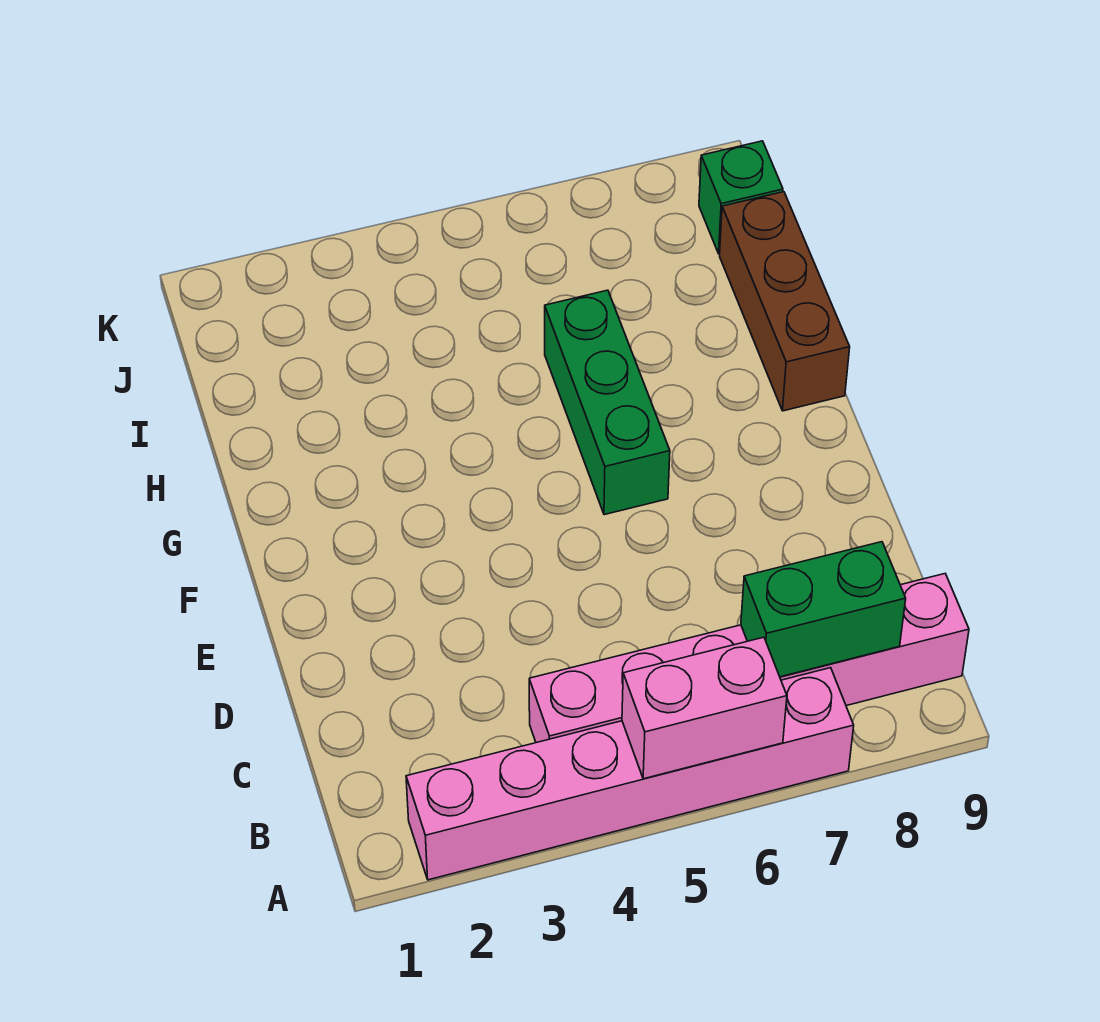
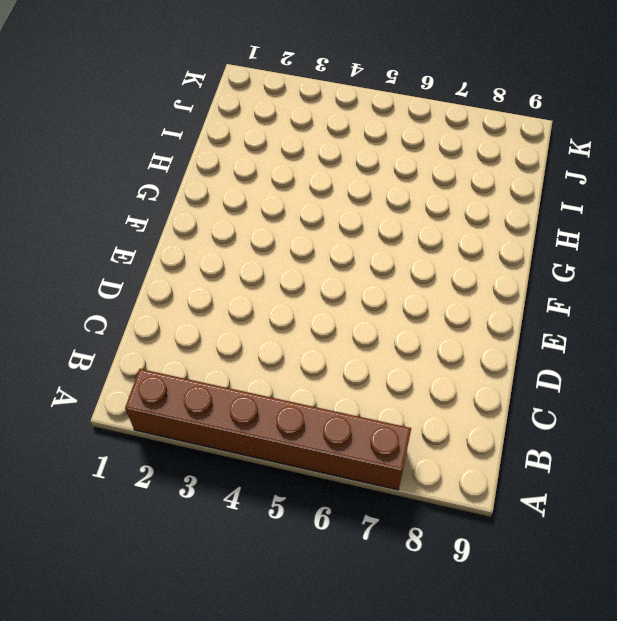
brown 1x6 brick [125,369,411,490] -> pink 1x6 brick [406,668,854,880]
none -> pink 1x6 brick [529,574,969,743]
none -> green 1x3 brick [545,290,670,515]

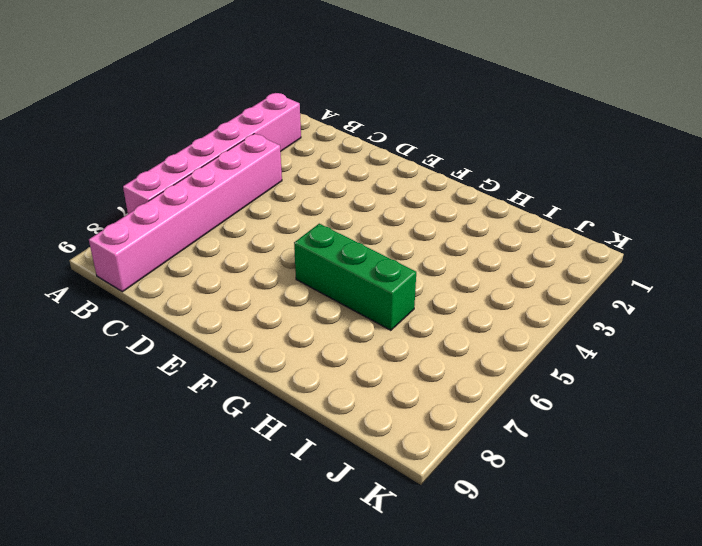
none -> brown 1x3 brick [720,192,850,411]
none -> green 1x1 brick [699,141,783,254]

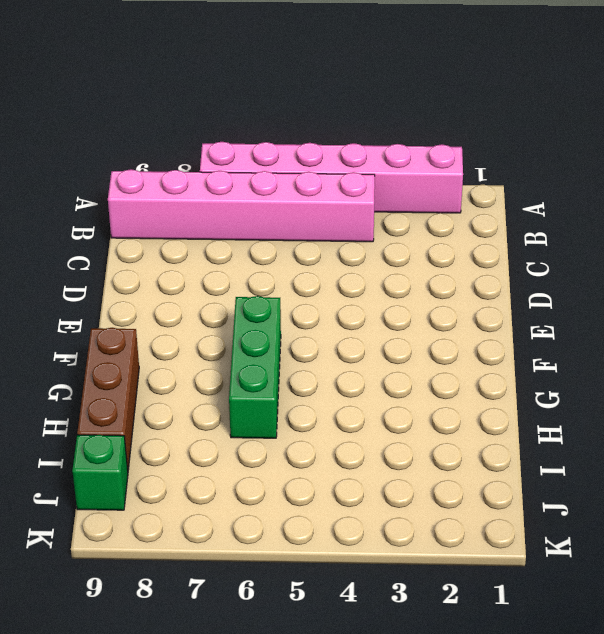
none -> pink 1x2 brick [622,637,787,779]
none -> green 1x2 brick [741,542,906,677]

